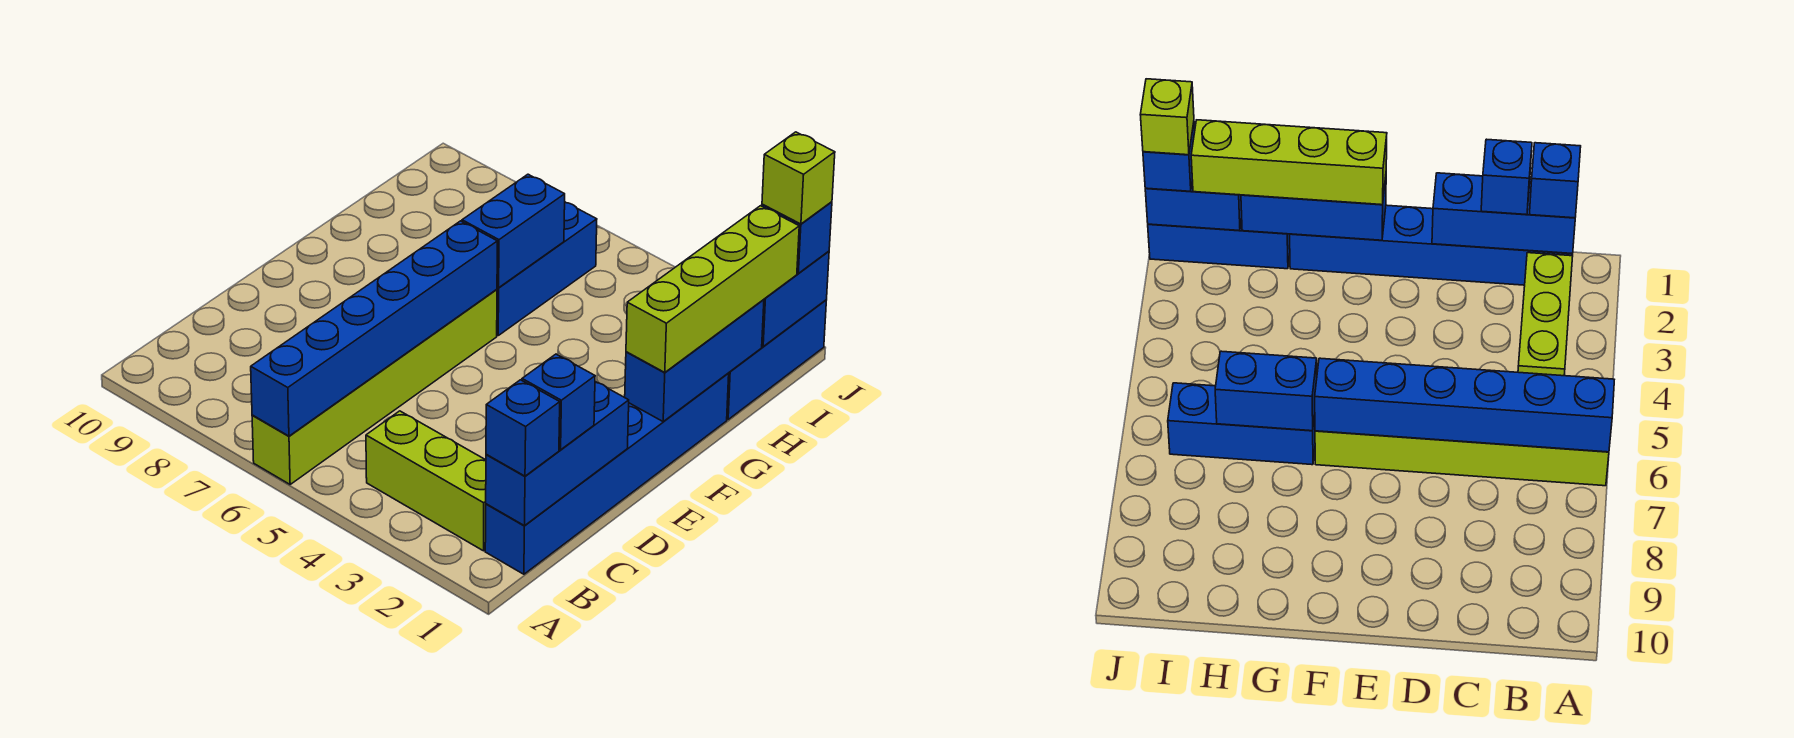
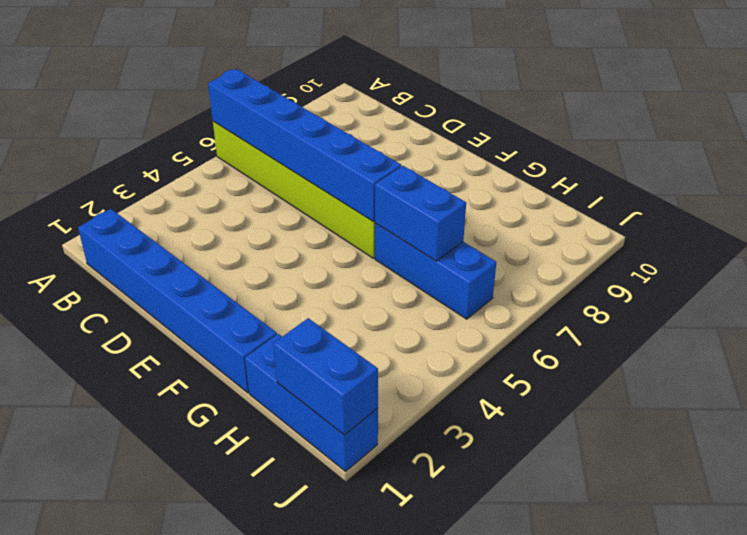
none -> lime 1x3 brick [366,411,486,551]
none -> blue 1x3 brick [486,381,629,526]
none -> blue 1x3 brick [625,300,764,421]

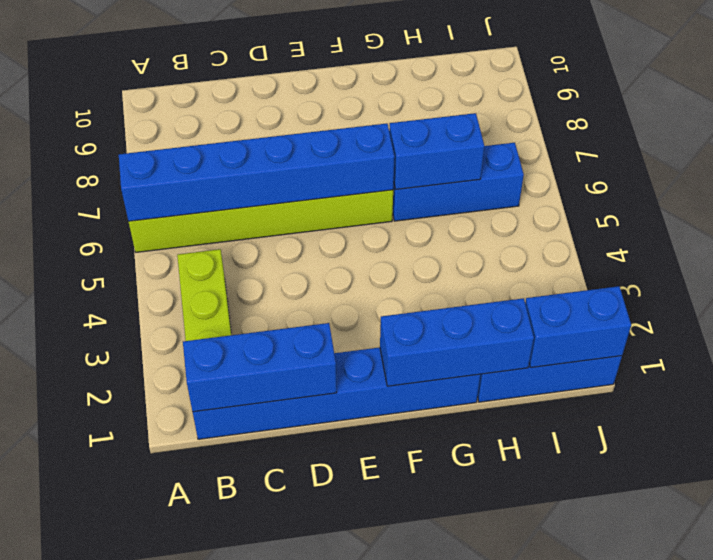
none -> blue 1x1 brick [486,380,560,476]
none -> blue 1x1 brick [522,354,595,450]
none -> lime 1x4 brick [626,206,799,373]

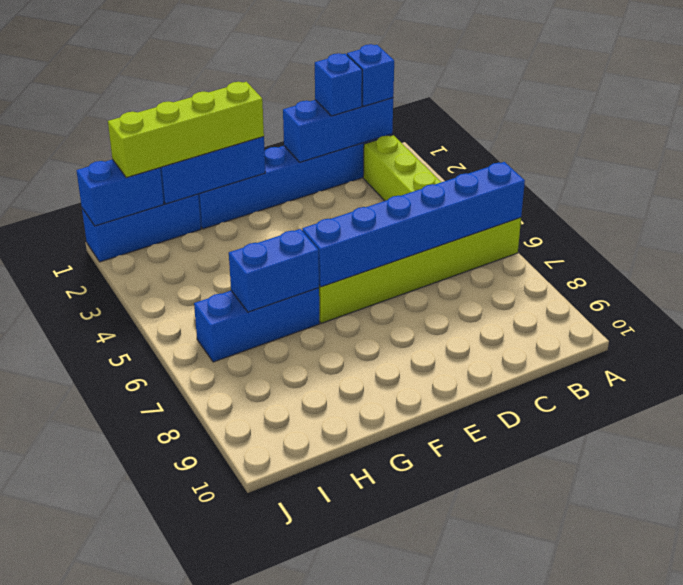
none -> blue 1x1 brick [762,202,832,274]
none -> lime 1x1 brick [762,132,835,224]

